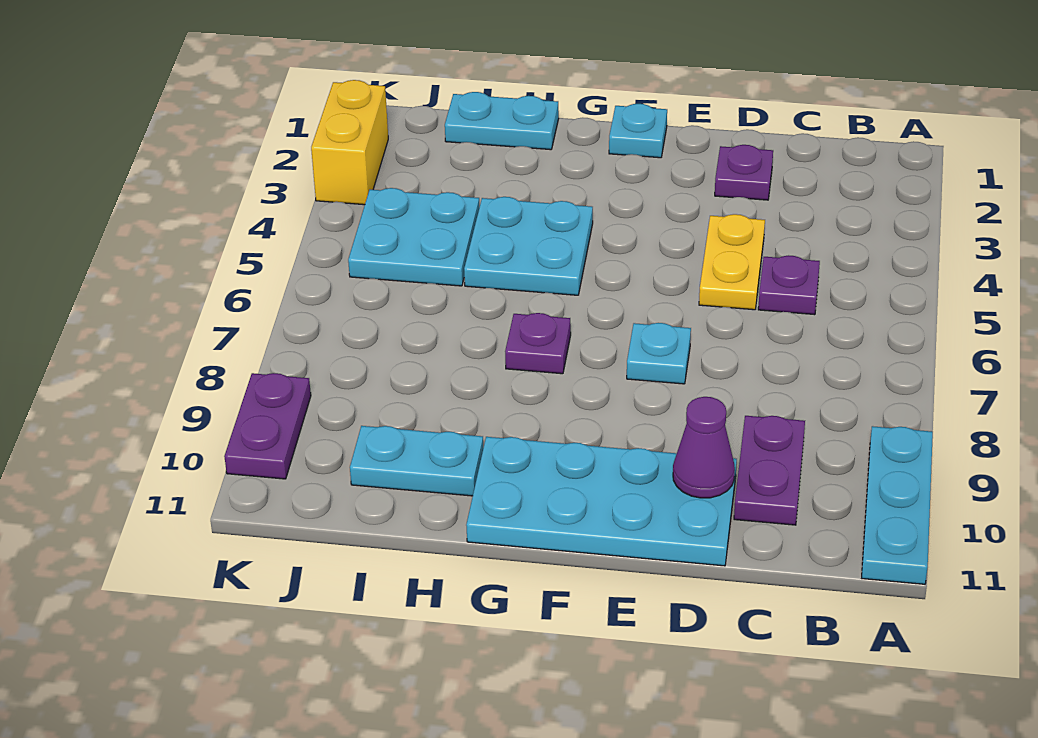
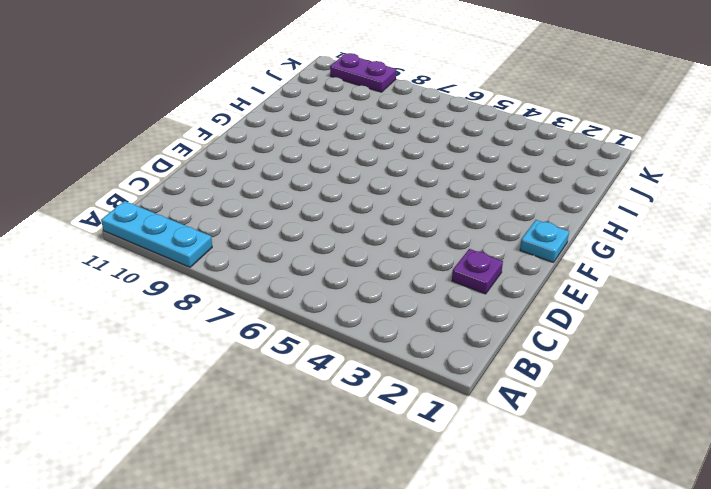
none -> purple 1x1 plate [758,255,820,315]
none -> purple 1x2 plate [734,416,805,525]
none -> yellow 1x2 plate [699,214,765,310]

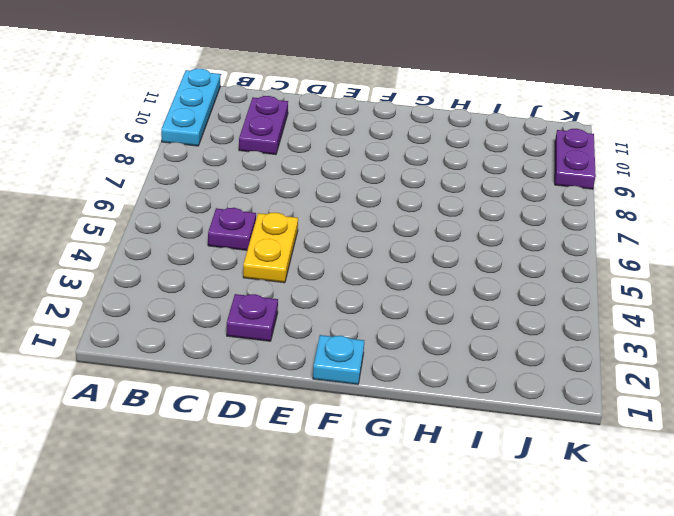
none -> cyan 2x4 plate [466,437,737,566]
none -> cyan 1x1 plate [627,323,691,384]
none -> cyan 2x2 plate [464,197,593,295]

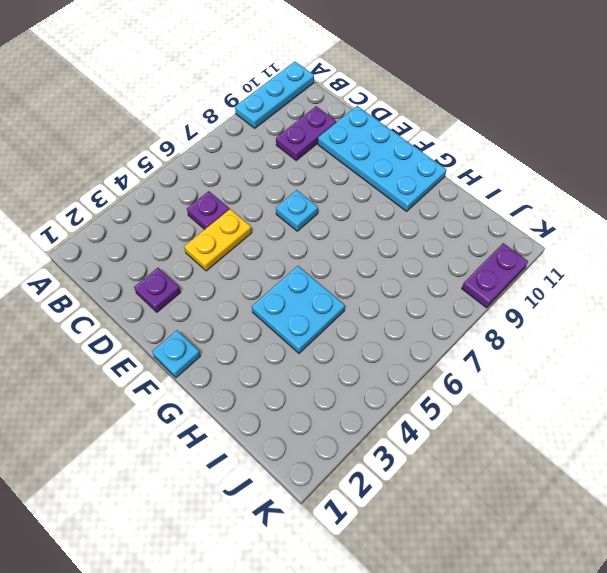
none -> purple 1x1 plate [505,313,571,374]
none -> cyan 1x2 plate [445,92,559,150]
none -> cyan 1x2 plate [350,426,483,496]

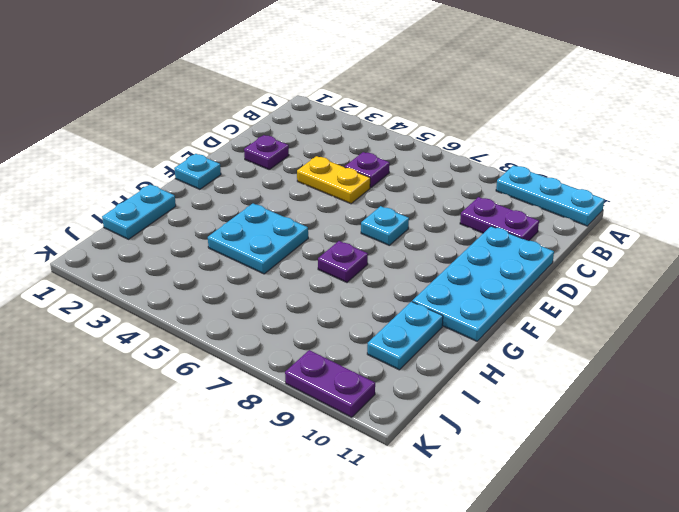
none -> cyan 2x2 plate [348,188,479,286]
none -> yellow 1x2 brick [311,80,388,205]
none -> purple 1x1 cone [673,397,735,498]

